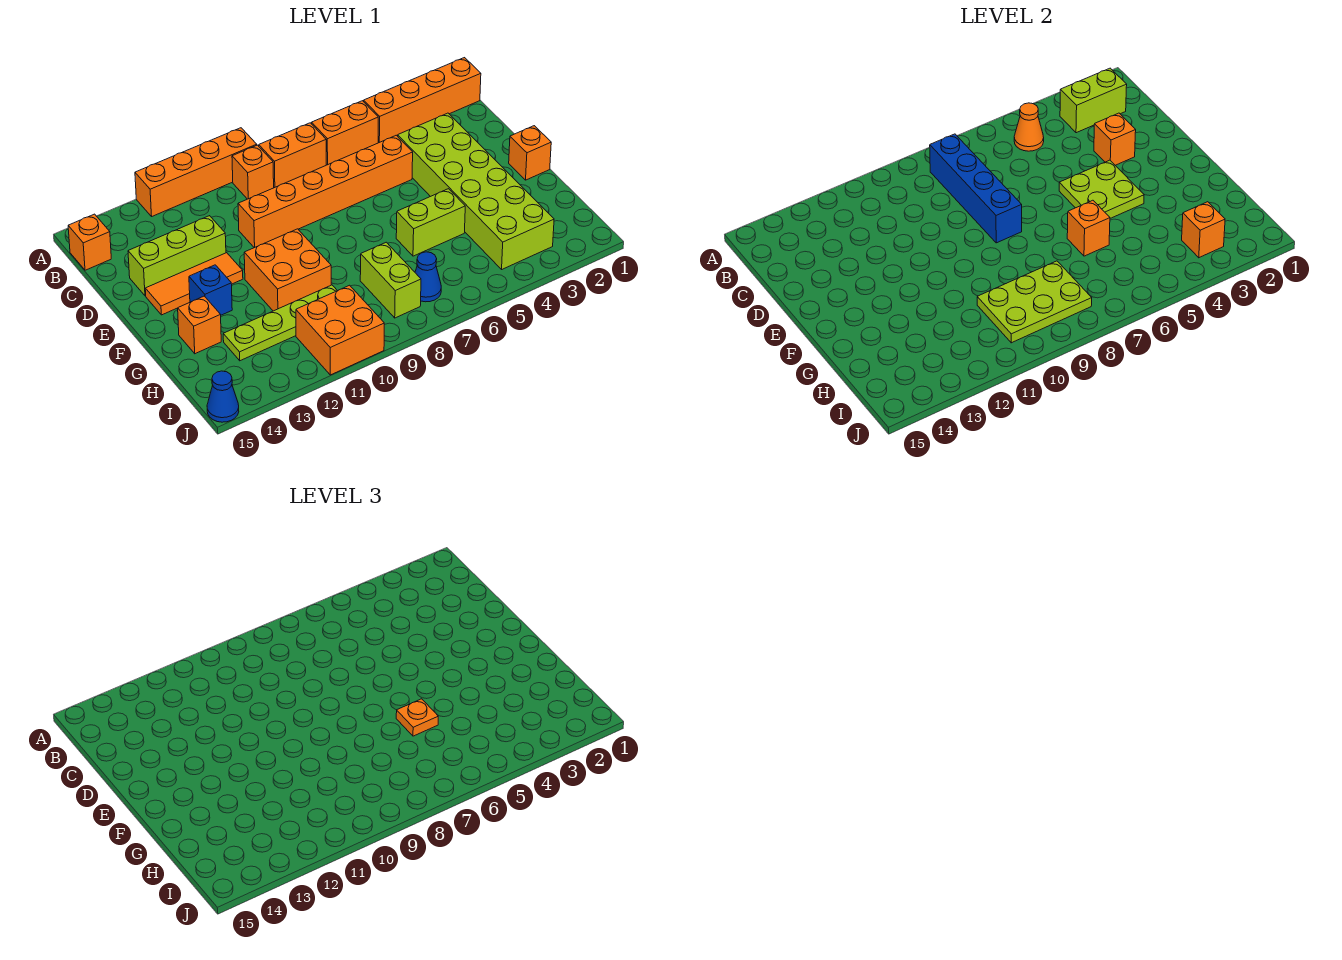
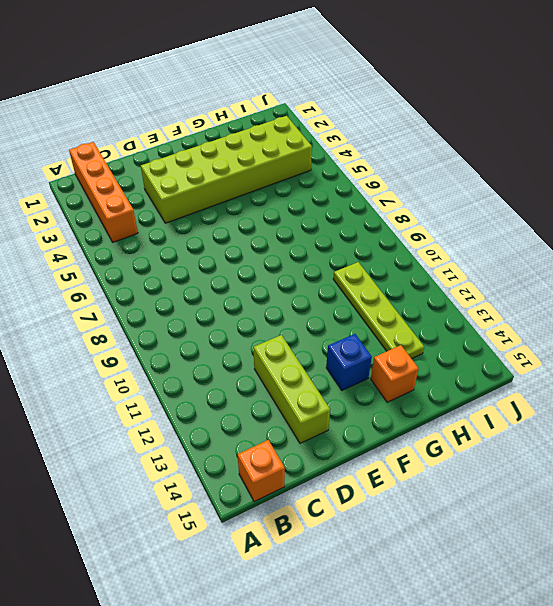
none -> orange 1x4 brick [135,128,257,216]
none -> orange 1x2 brick [312,101,378,165]
none -> orange 1x2 brick [259,123,326,188]

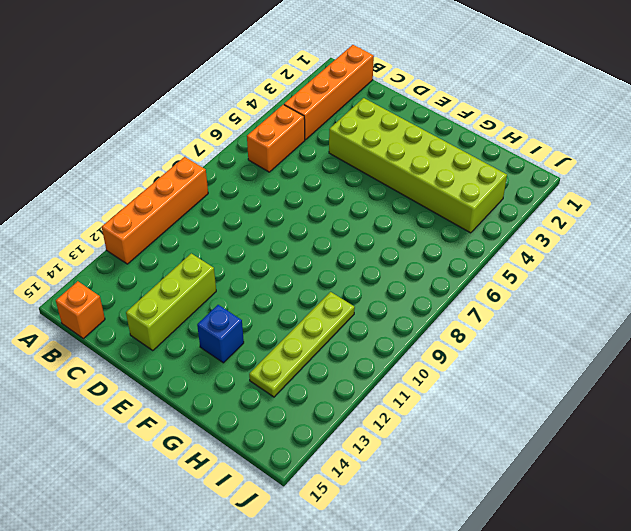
none -> orange 1x2 brick [259,123,326,188]
none -> orange 1x1 brick [232,145,274,199]
none -> orange 1x6 brick [238,135,413,248]

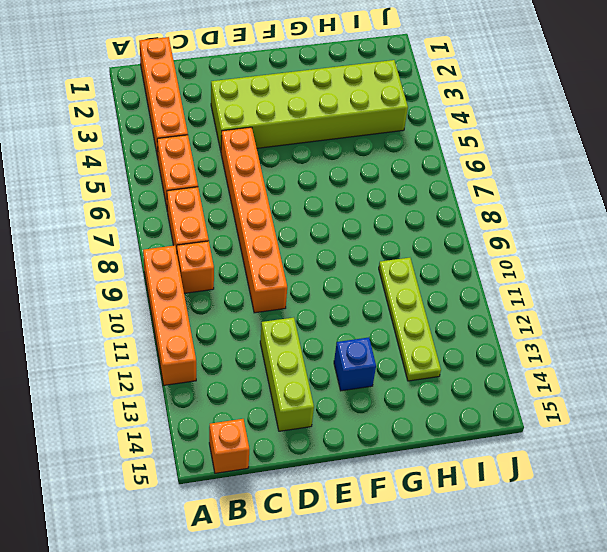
none -> orange 1x3 tile [145,253,243,315]
none -> orange 1x1 brick [509,126,551,180]
none -> orange 2x2 brick [244,229,331,311]

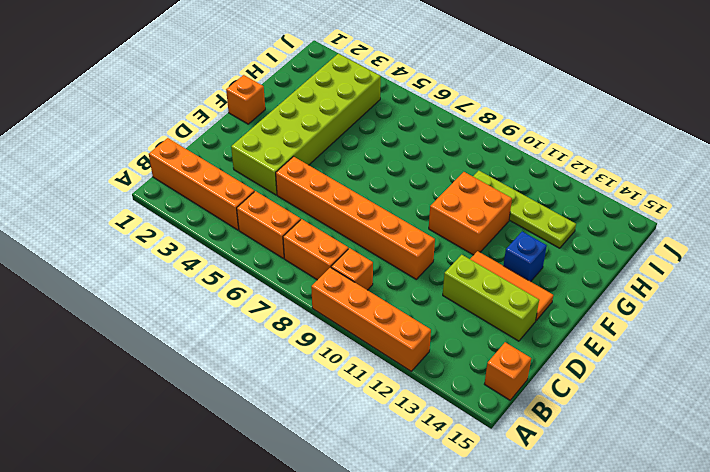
none -> lime 1x2 brick [396,189,465,256]
none -> orange 1x1 brick [178,296,221,354]
none -> lime 1x2 brick [360,242,421,318]

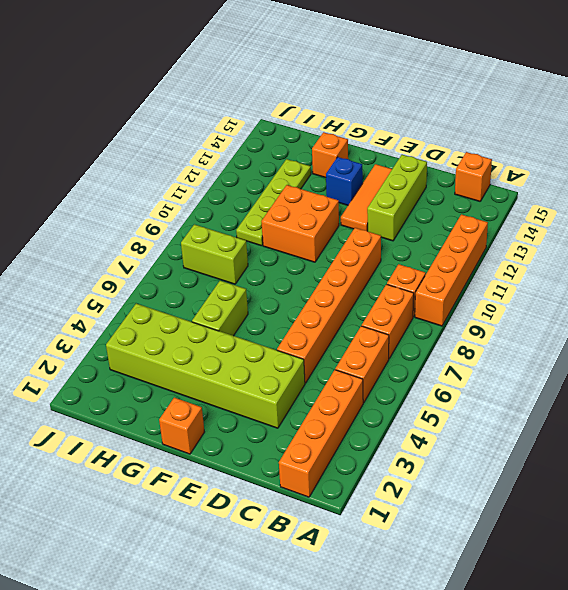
none -> blue 1x1 cone [415,252,441,302]
none -> orange 2x2 brick [296,285,384,375]
none -> blue 1x1 cone [207,371,239,422]

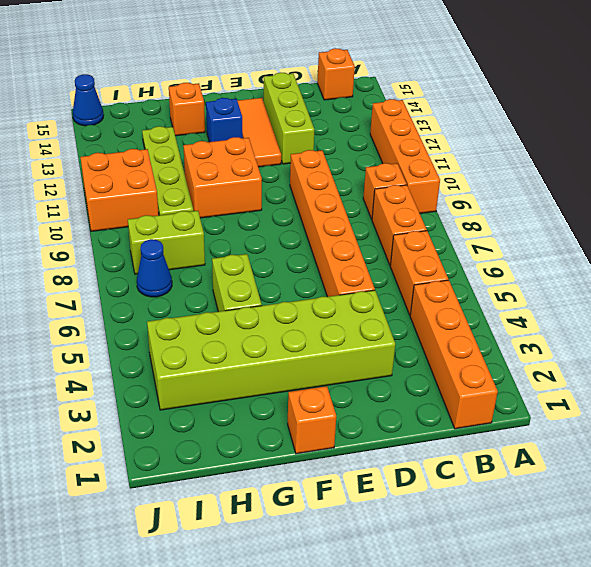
none -> lime 1x2 brick [1060,68,1127,133]
none -> orange 1x1 cone [1014,103,1044,151]
none -> blue 1x4 brick [930,134,1022,243]

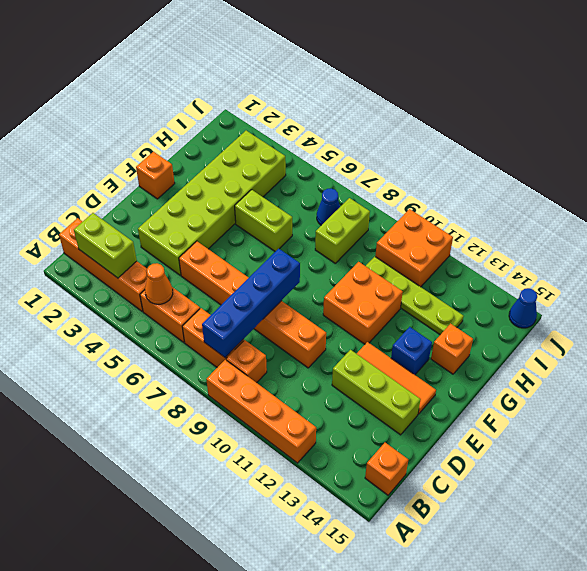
none -> orange 1x1 brick [1094,113,1136,165]
none -> lime 2x2 plate [1059,160,1144,218]
none -> orange 1x1 brick [1067,200,1110,256]

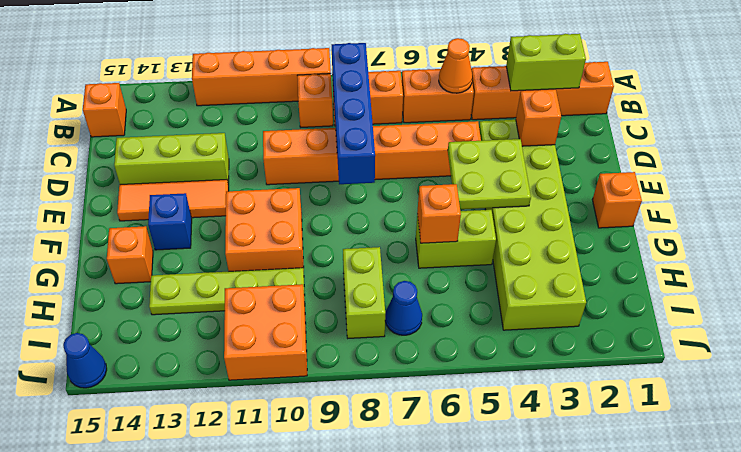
none -> lime 2x3 plate [977,261,1092,343]
none -> orange 1x1 brick [1182,202,1225,258]
none -> orange 1x1 plate [396,699,438,736]

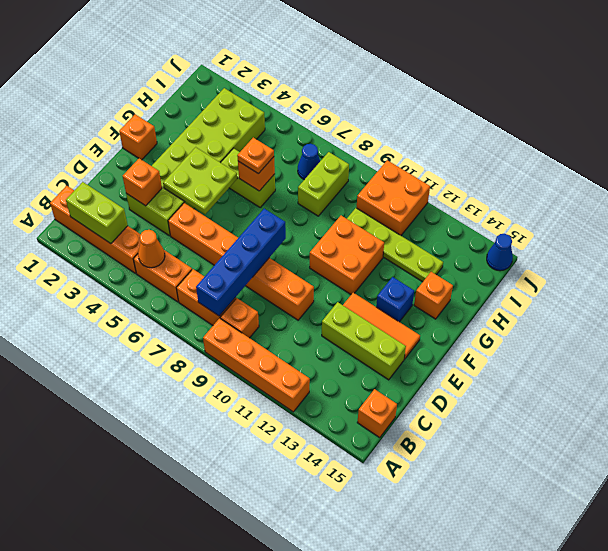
none -> lime 2x3 plate [977,261,1092,343]
none -> orange 1x1 brick [1182,202,1225,258]

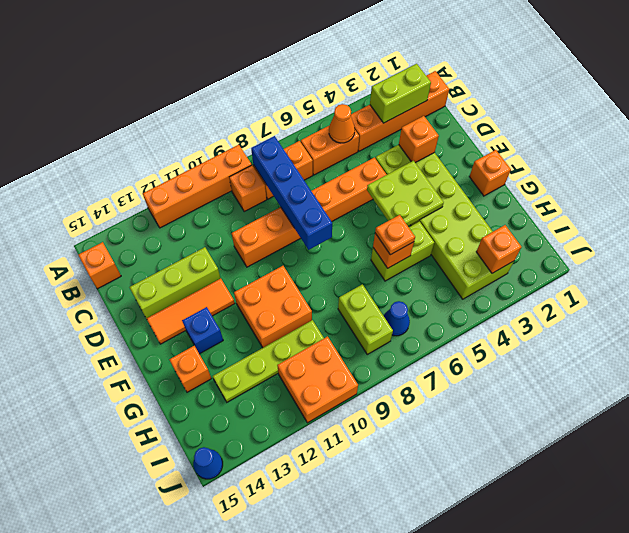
none -> lime 2x3 plate [977,261,1092,343]

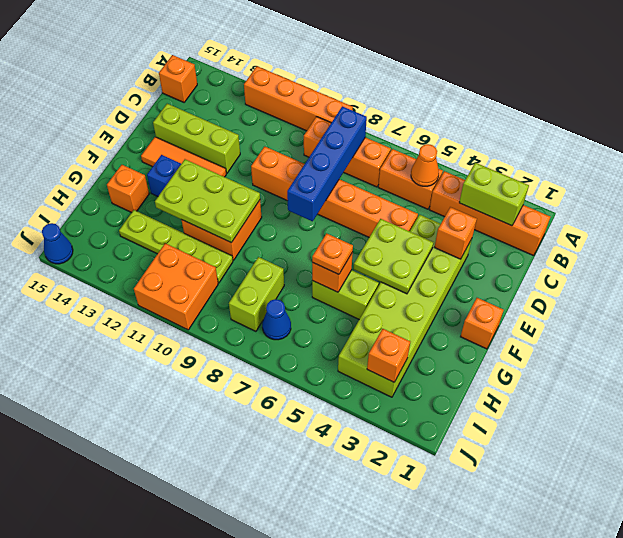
lime 2x3 plate [155,159,260,243] -> lime 2x3 plate moved to [977,261,1092,343]

